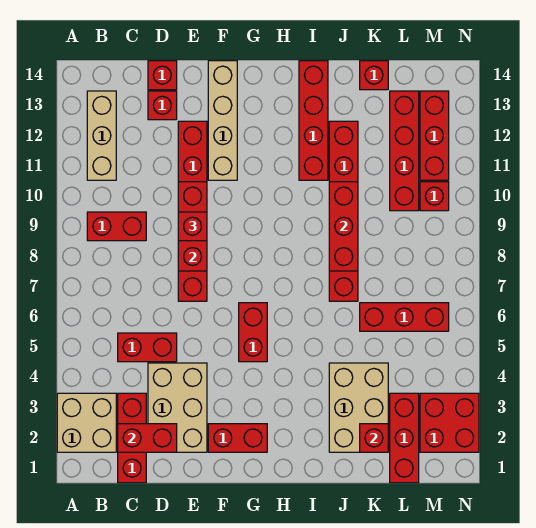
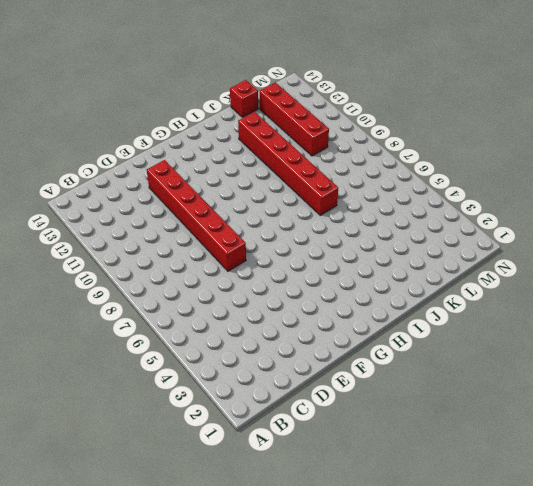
none -> tan 2x2 brick [57,393,116,452]
none -> red 1x2 brick [87,212,146,241]
none -> tan 1x3 brick [87,91,116,180]

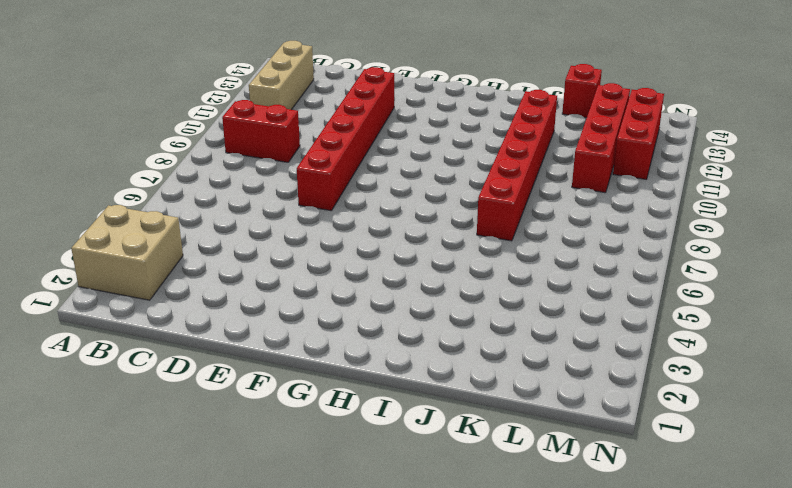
none -> red 1x3 brick [118,393,146,483]
none -> red 1x2 brick [118,333,177,362]
none -> tan 2x3 brick [148,363,207,452]

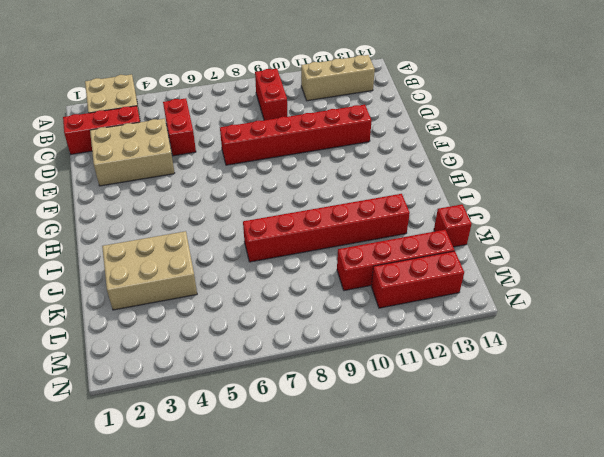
none -> red 1x1 brick [148,91,177,120]
none -> red 1x1 brick [148,61,177,90]
none -> red 1x2 brick [208,424,267,452]

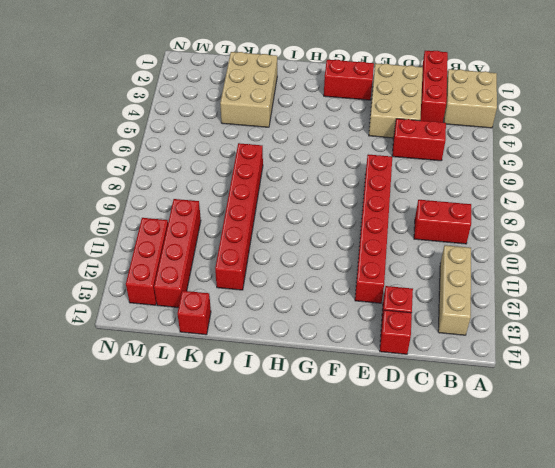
none -> tan 1x4 brick [208,61,237,180]
none -> red 1x2 brick [239,303,267,362]
none -> red 1x4 brick [299,61,328,180]

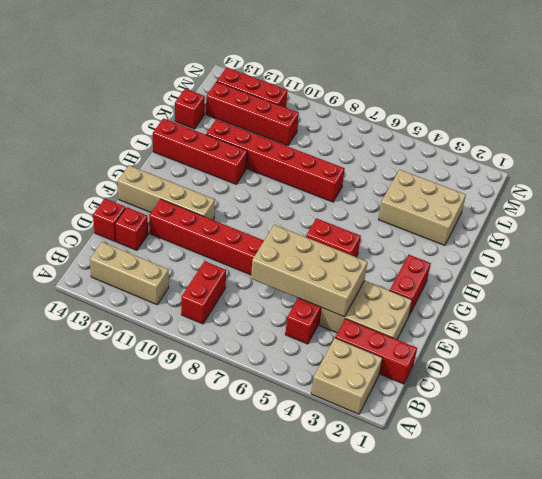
tan 2x4 brick [251,225,368,317] -> none
none -> red 1x3 brick [360,303,449,331]
none -> red 1x3 brick [390,393,419,483]
none -> red 2x2 brick [420,393,479,452]

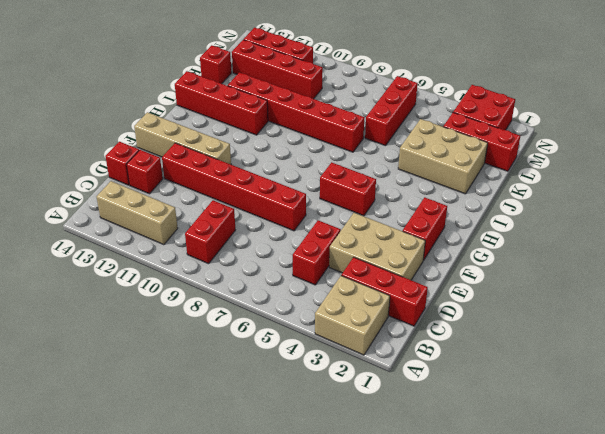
none -> red 1x1 brick [420,182,449,211]
none -> red 1x2 brick [118,424,177,452]
none -> red 1x3 brick [178,182,207,271]

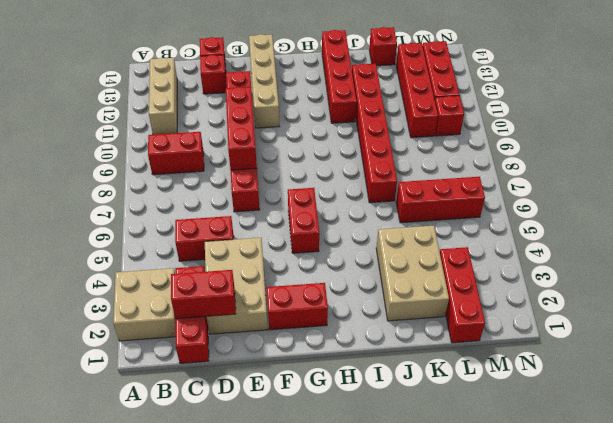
none -> red 2x2 brick [420,393,479,452]
none -> red 1x3 brick [329,182,358,271]
none -> red 1x1 brick [360,424,388,452]

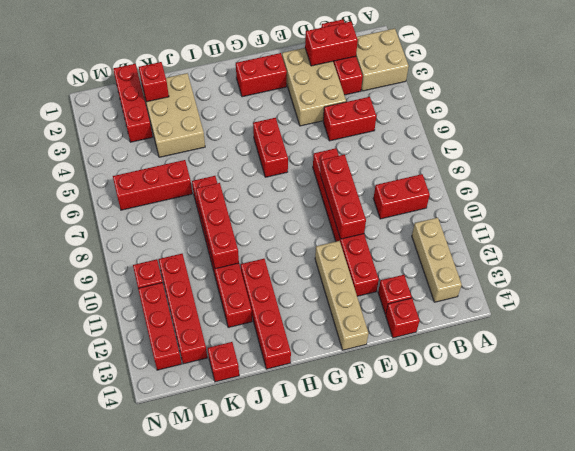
none -> red 2x2 brick [420,393,479,452]
none -> red 1x1 brick [178,212,207,241]

